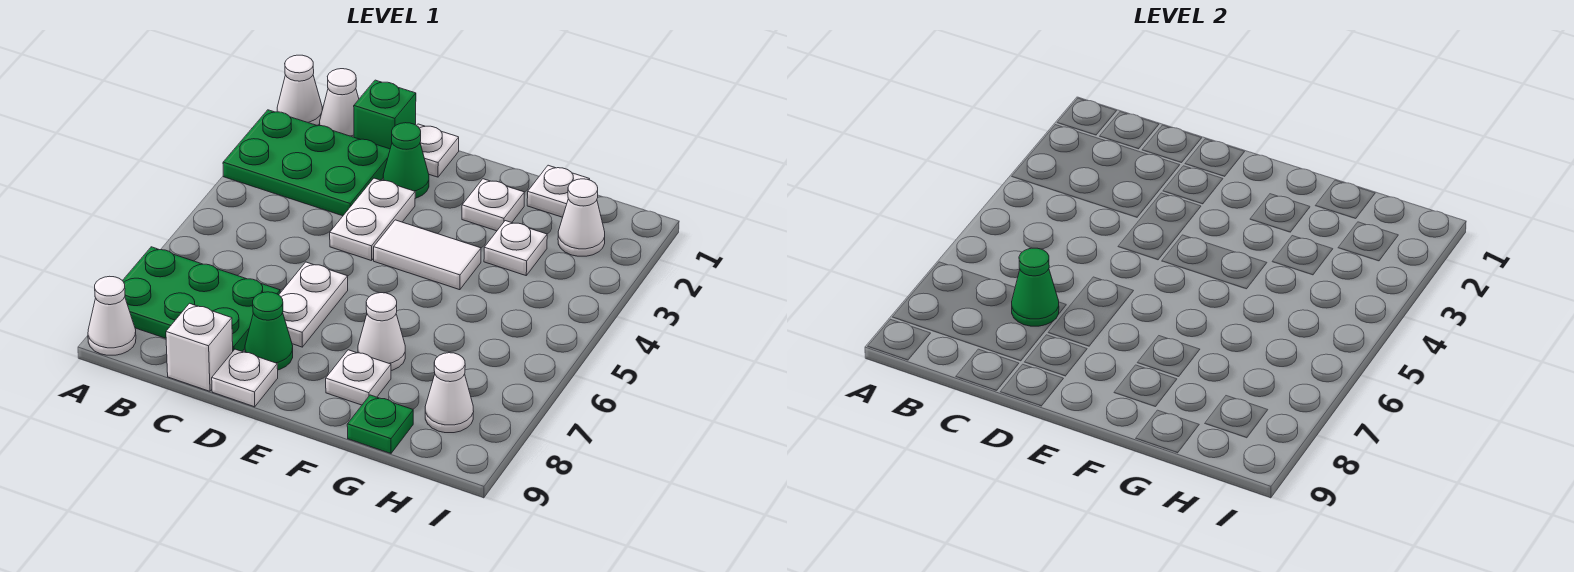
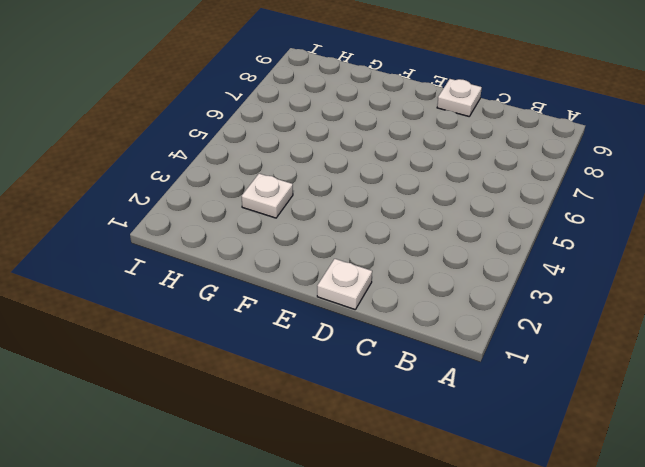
none -> white 1x1 cone [277,55,322,125]
none -> green 2x3 plate [223,110,390,216]
none -> green 2x3 plate [123,247,280,352]

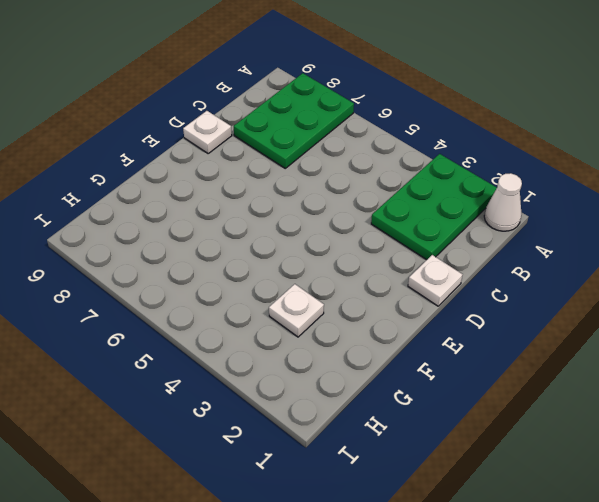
none -> white 1x1 cone [88,276,136,355]
none -> white 1x1 cone [320,69,359,137]
none -> green 1x1 brick [354,80,416,149]

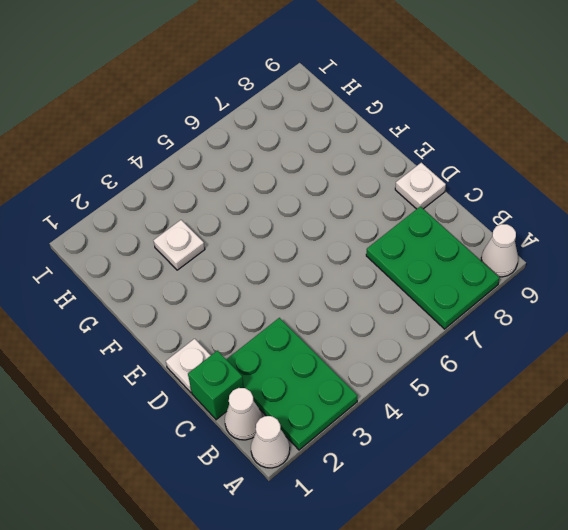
none -> white 1x1 brick [166,303,233,391]
none -> green 1x1 cone [383,123,429,198]
none -> white 1x2 plate [330,178,415,261]

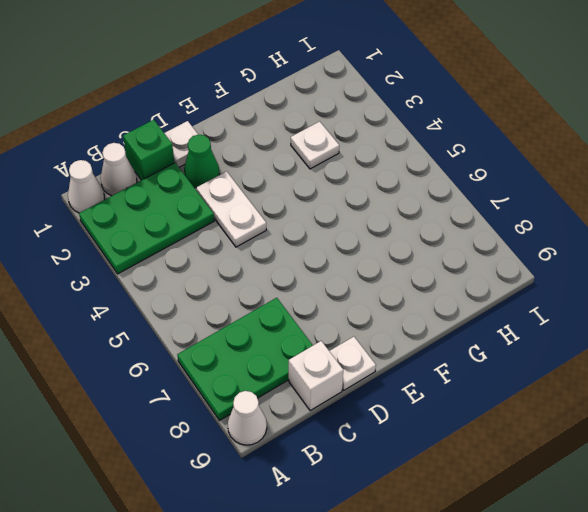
none -> white 1x2 plate [279,262,348,347]
none -> green 1x1 cone [245,292,293,370]
none -> white 1x2 tile [374,220,481,290]

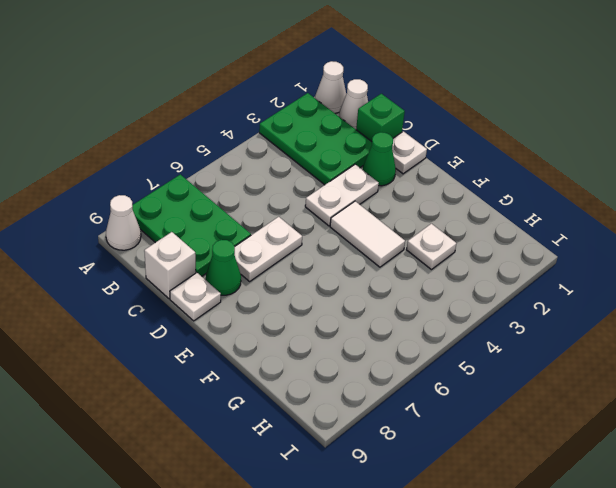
none -> white 1x1 plate [462,179,525,231]
none -> white 1x1 cone [358,293,405,371]
none -> white 1x1 plate [326,350,391,405]

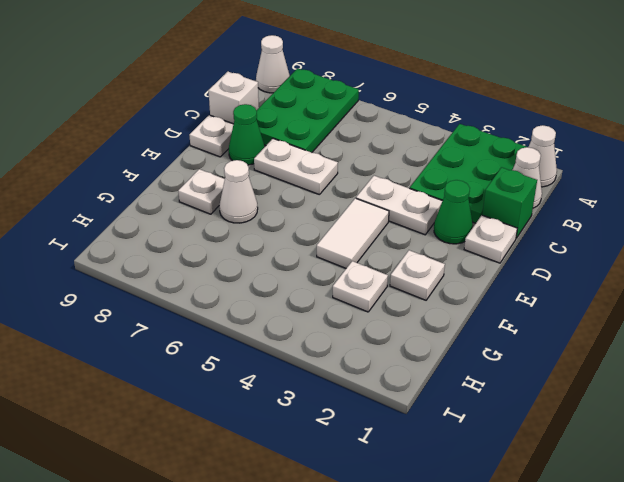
none -> white 1x1 plate [527,165,590,217]
none -> green 1x1 plate [347,395,413,453]
none -> white 1x1 cone [558,179,605,256]

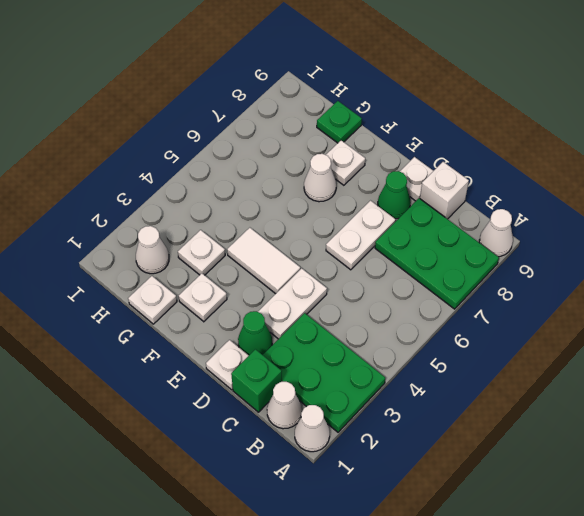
none -> white 1x1 cone [425,353,474,433]
none -> green 1x1 cone [1012,248,1059,326]

